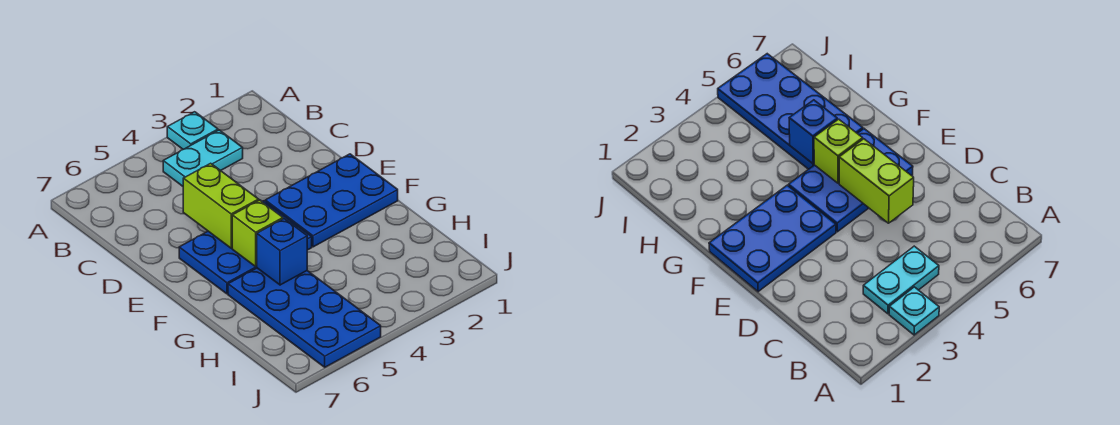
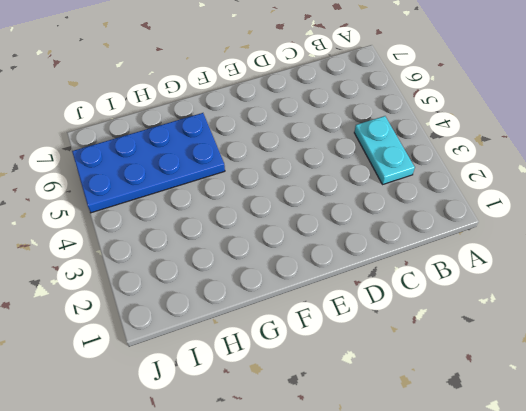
none -> cyan 1x1 plate [167,112,218,149]
none -> blue 2x3 plate [265,154,398,247]

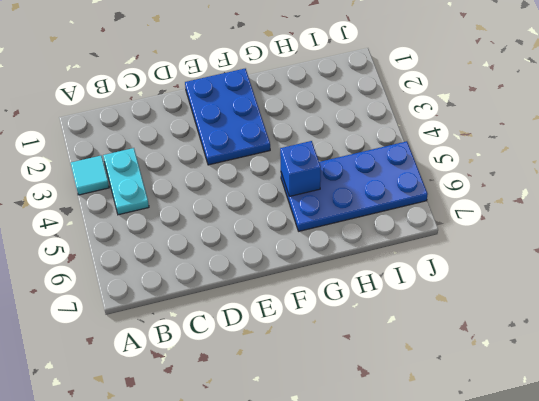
cyan 1x1 tile [71,156,109,195] -> cyan 1x1 plate [167,112,218,149]
none -> blue 2x3 plate [179,201,312,294]
none -> lime 1x2 brick [183,163,259,248]

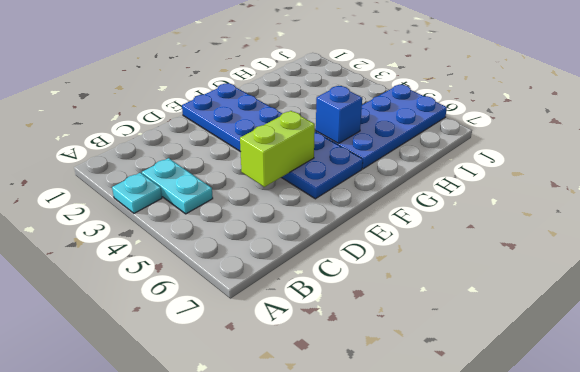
none -> lime 1x1 brick [232,200,283,266]

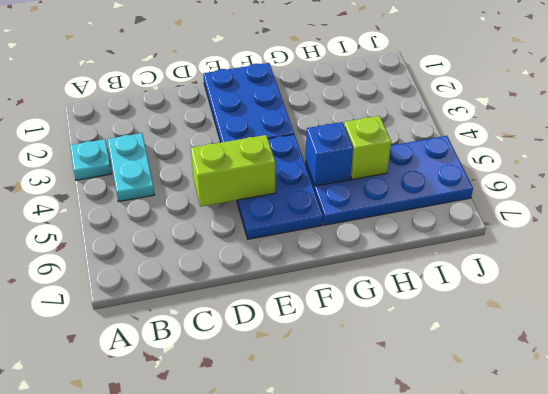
lime 1x1 brick [344,116,391,179] -> lime 1x1 brick moved to [232,200,283,266]

